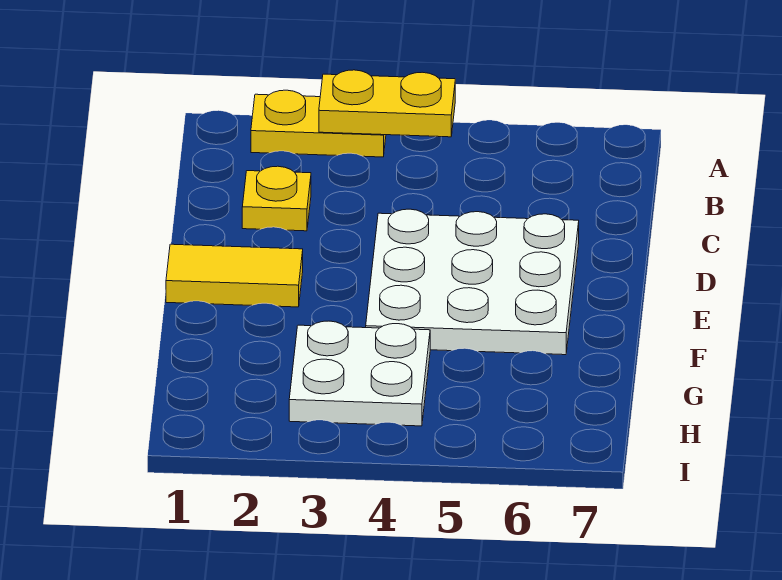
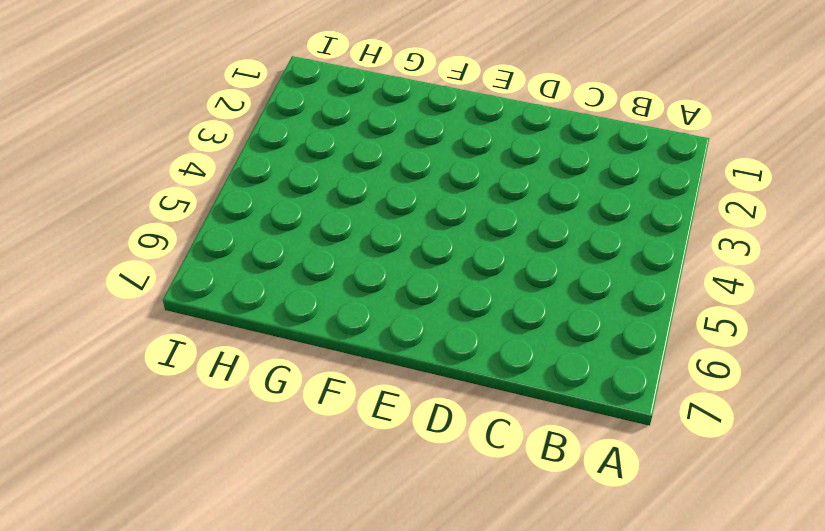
none -> yellow 1x2 plate [251,90,386,157]
none -> yellow 1x1 plate [242,166,311,231]

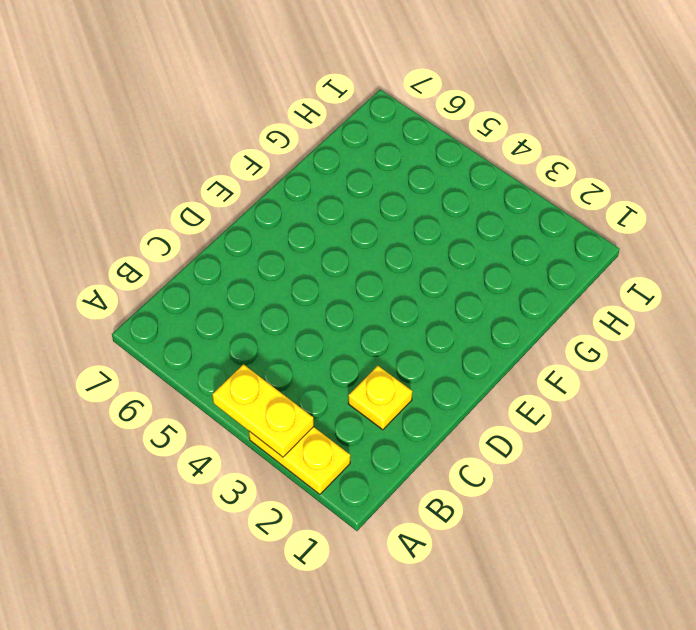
none -> white 3x3 plate [366,209,579,355]
none -> yellow 1x2 tile [166,244,303,307]

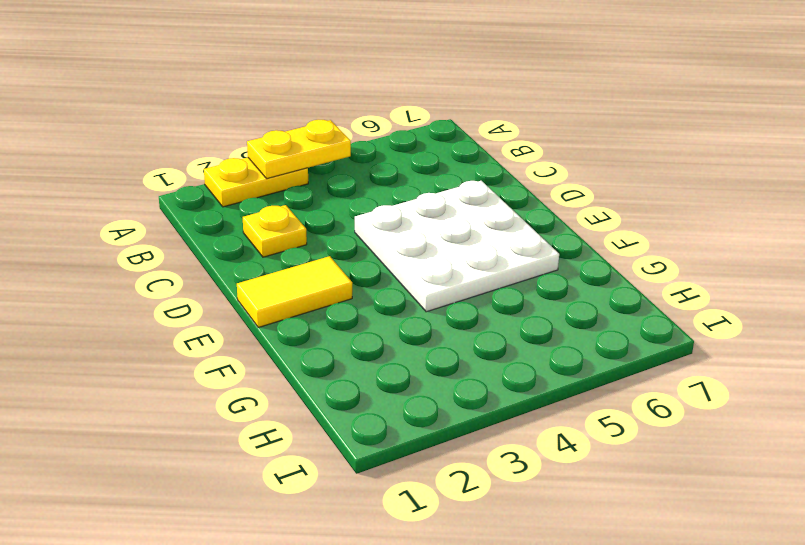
none -> white 2x2 plate [289,321,430,426]

